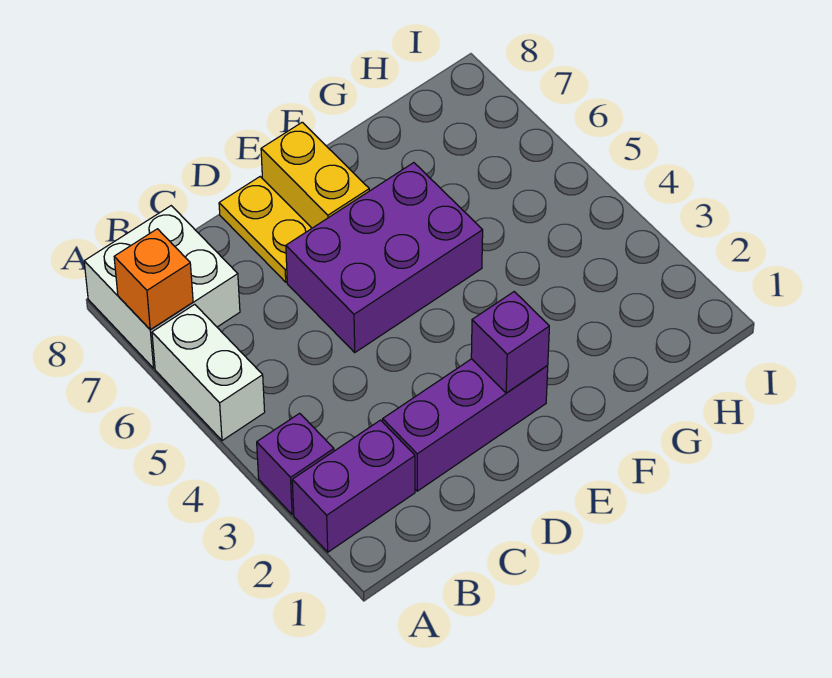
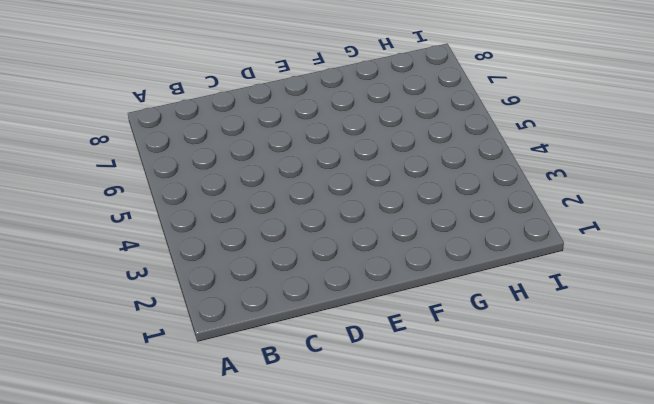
none -> purple 1x2 brick [292,420,415,552]
none -> purple 1x1 brick [257,413,334,515]

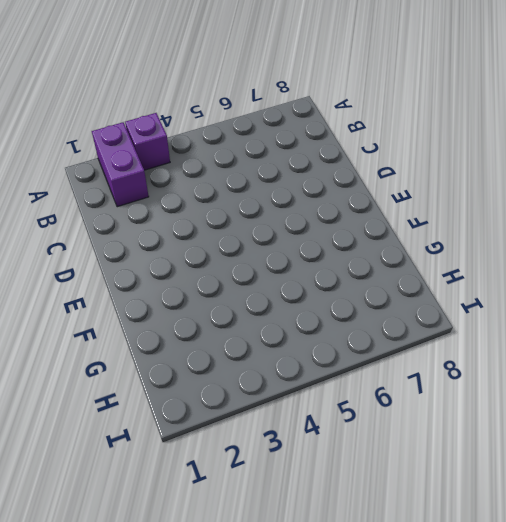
none -> white 1x2 brick [152,304,265,441]
none -> white 2x2 brick [84,206,240,368]

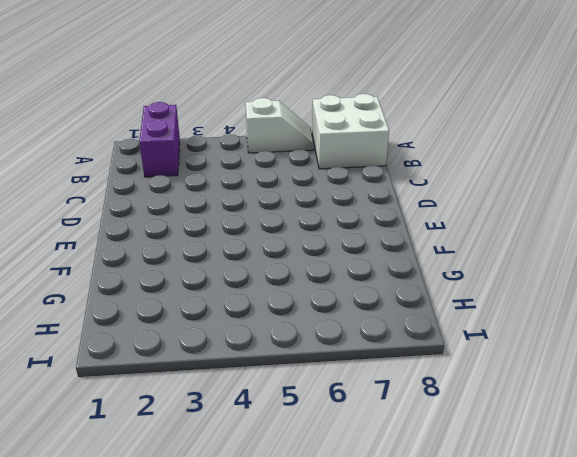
white 1x2 slope [246,98,314,153] -> white 1x2 brick [152,304,265,441]
none -> purple 1x1 brick [257,413,334,515]
none -> purple 1x3 brick [383,359,548,491]

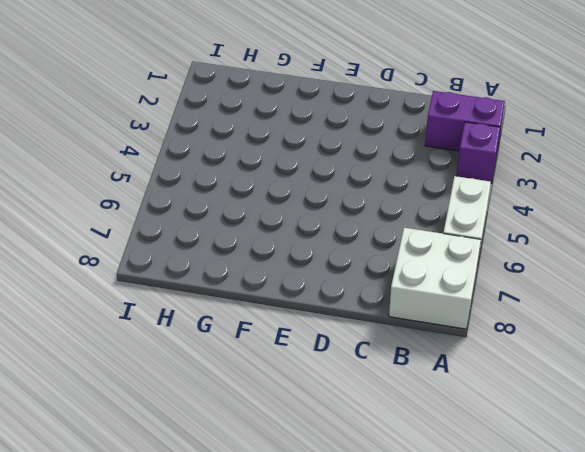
none -> purple 1x3 brick [383,359,548,491]
none -> purple 2x3 brick [286,163,483,352]

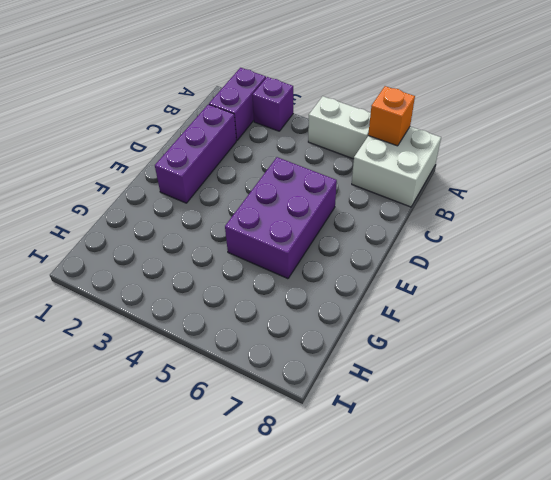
none -> yellow 1x2 plate [219,177,312,282]
none -> yellow 1x2 brick [261,122,369,228]

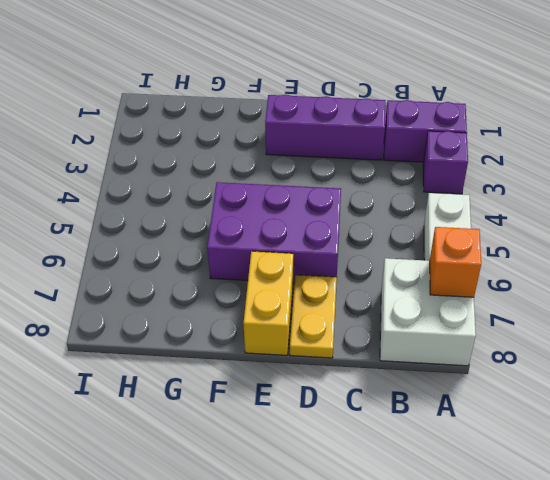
none -> purple 1x1 brick [471,292,549,393]

